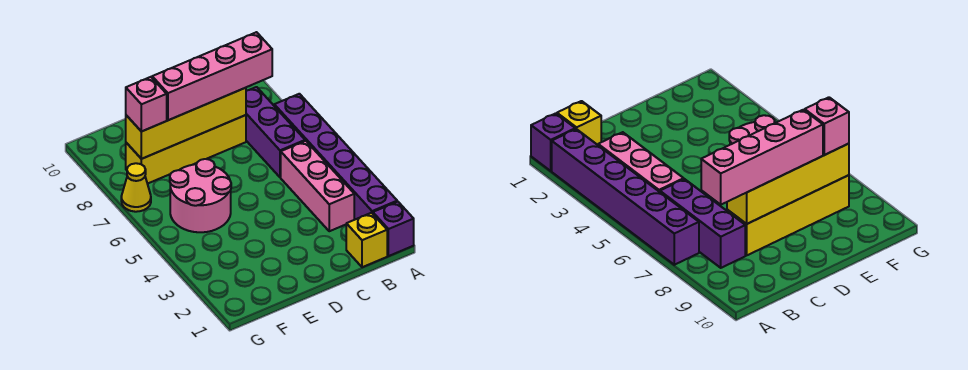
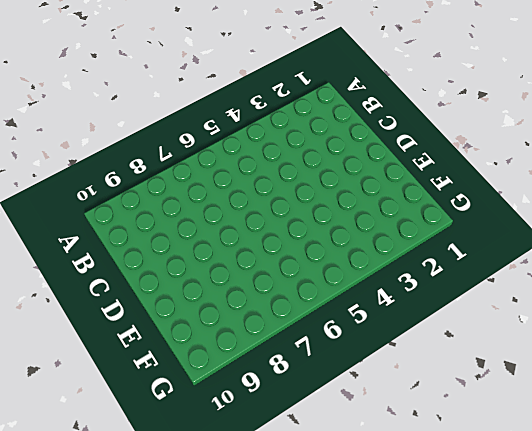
none -> purple 1x1 brick [373,202,414,256]
none -> purple 1x6 brick [274,94,397,219]

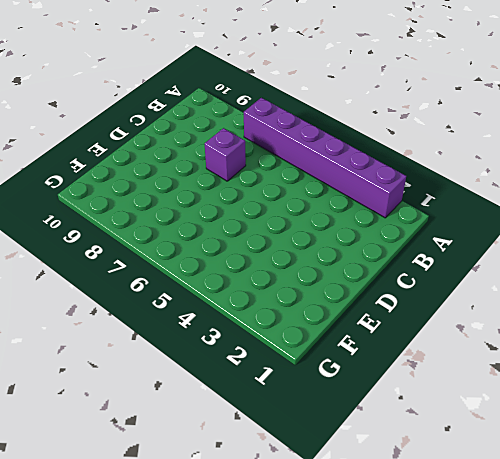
purple 1x1 brick [205,128,246,181] -> purple 1x1 brick moved to [373,202,414,256]
none -> yellow 1x1 brick [346,213,387,267]
none -> pink 1x3 brick [281,141,354,231]

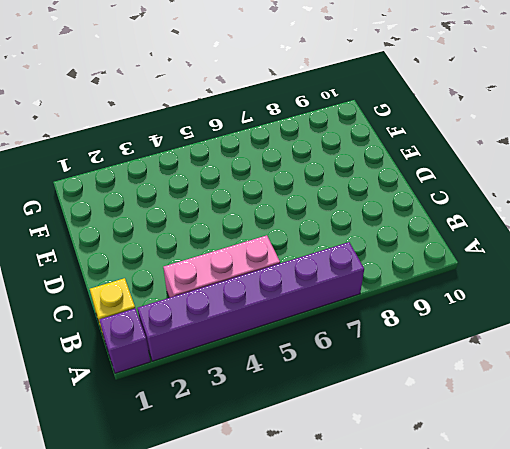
none -> purple 1x3 brick [246,87,305,177]
none -> yellow 1x4 brick [126,115,246,184]

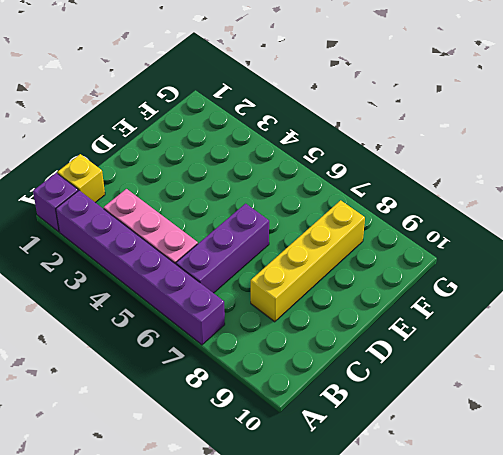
purple 1x3 brick [176,204,269,293] -> purple 1x3 brick turned to [246,87,305,177]
none -> pink 2x2 round brick [170,159,231,232]
none -> yellow 1x1 cone [121,163,151,212]

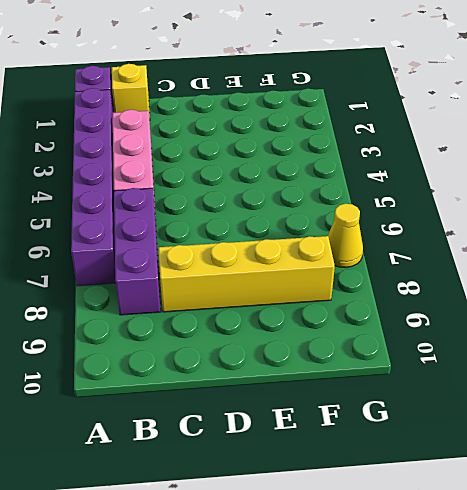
none -> pink 2x2 round brick [170,159,231,232]
none -> yellow 1x4 brick [126,88,246,159]

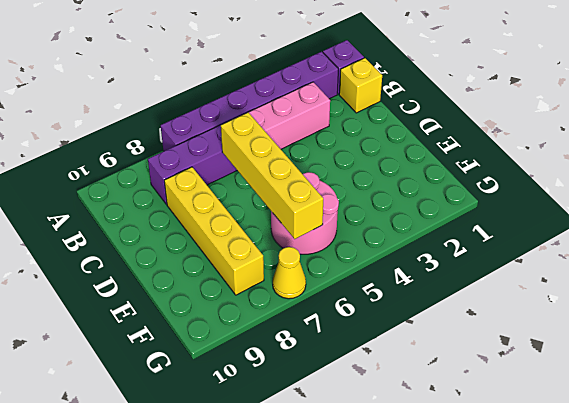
yellow 1x4 brick [221,112,323,239] -> yellow 1x4 brick moved to [126,88,246,159]
none -> pink 1x4 brick [152,32,272,120]
none -> pink 1x1 brick [126,77,167,132]

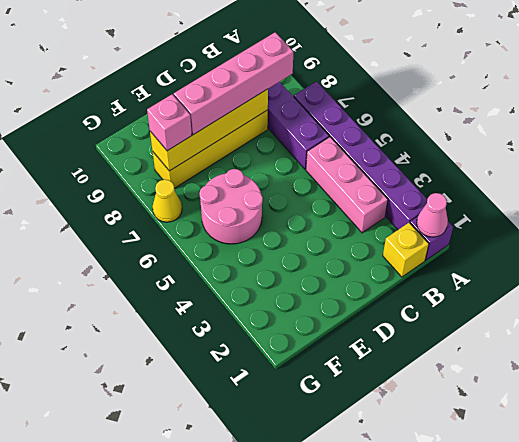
pink 1x1 cone [417,193,448,237] -> none

